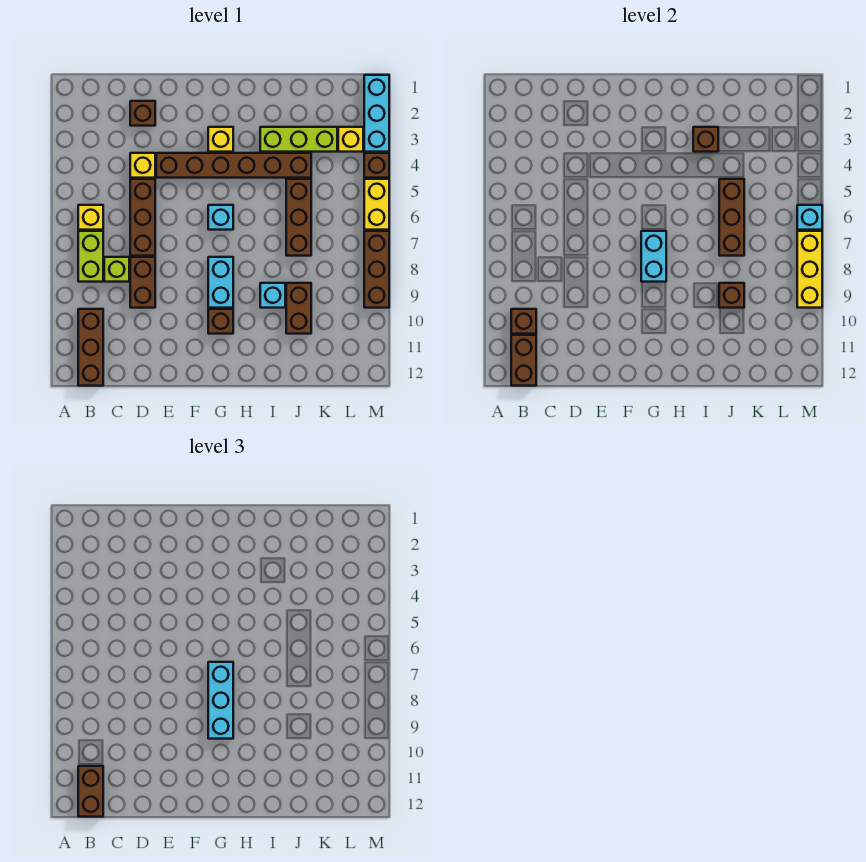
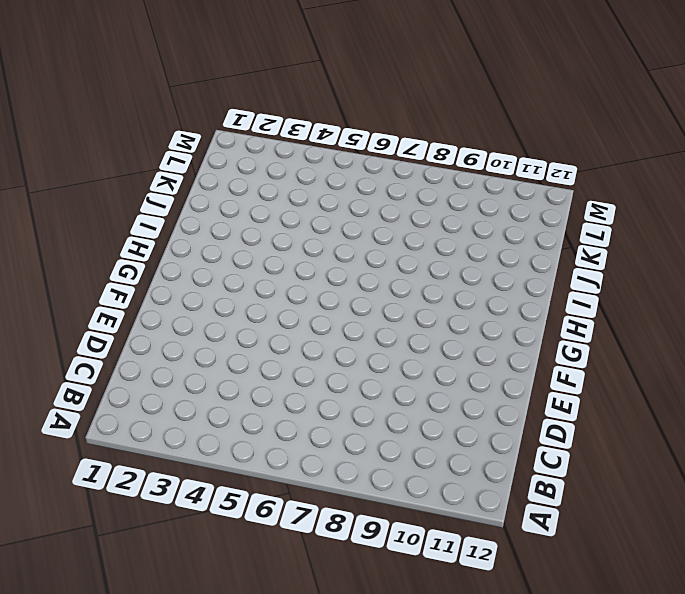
none -> yellow 1x1 brick [78,205,103,230]
none -> lime 1x2 brick [78,231,103,282]
none -> brown 1x3 brick [78,309,103,386]
none -> lime 1x1 brick [104,257,129,282]

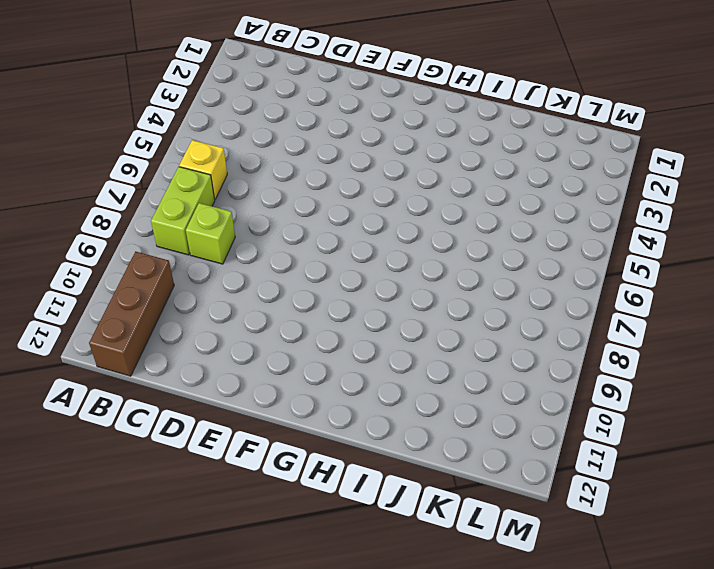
none -> brown 1x1 brick [130,101,155,126]
none -> yellow 1x1 brick [130,153,155,178]
none -> brown 1x3 brick [130,179,155,256]
none -> brown 1x2 brick [130,257,155,308]

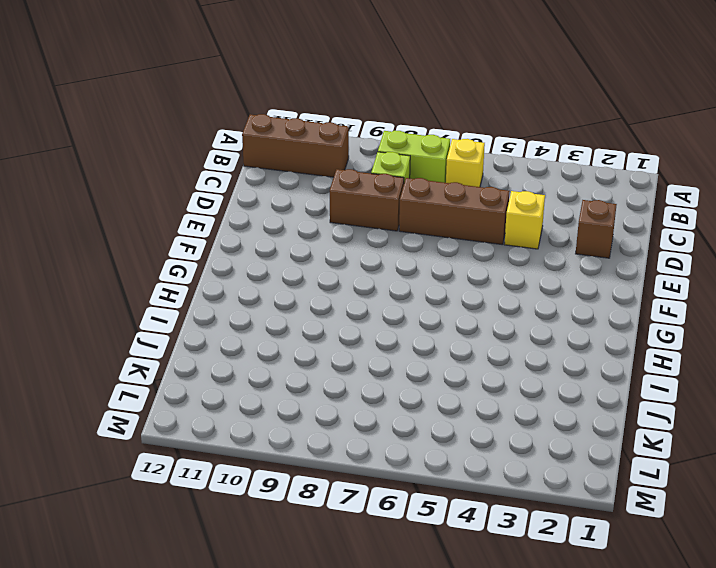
none -> brown 1x6 brick [156,153,311,178]
none -> yellow 1x1 brick [208,127,233,152]
none -> cyan 1x1 brick [208,205,233,230]
none -> cyan 1x2 brick [208,257,233,308]

